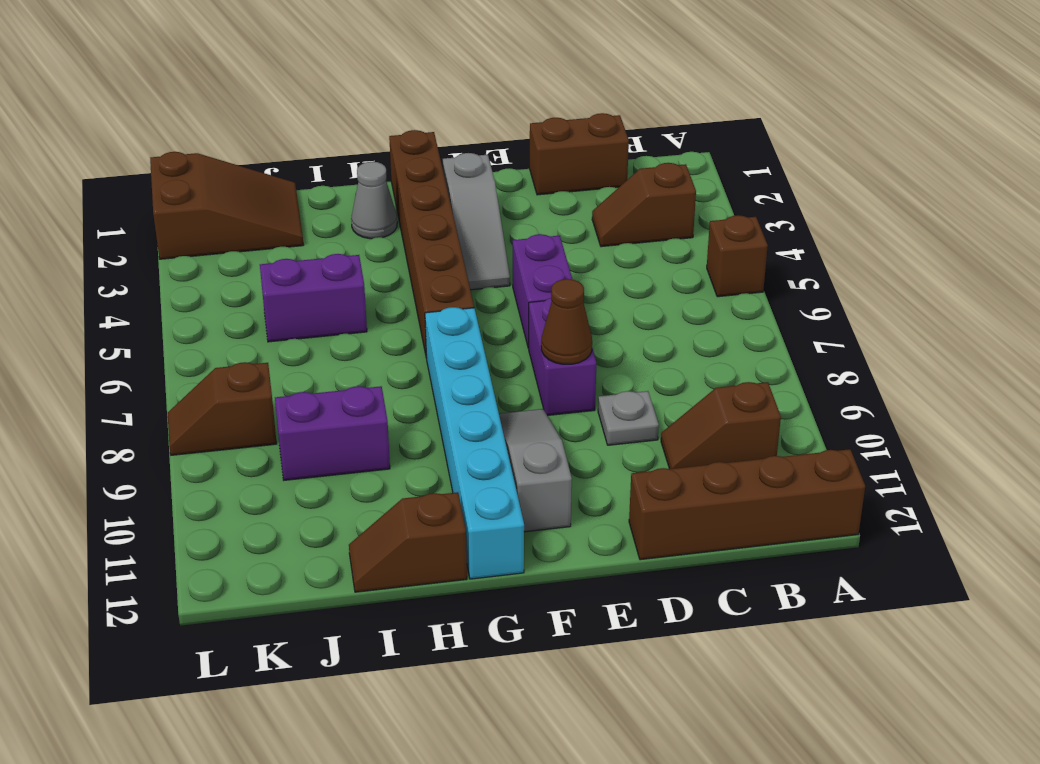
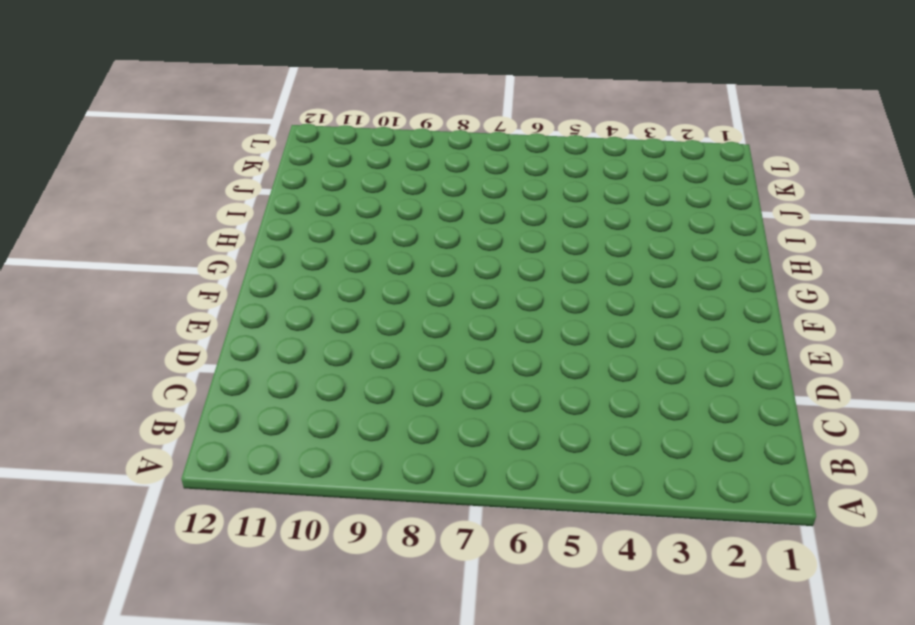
none -> brown 1x1 brick [707,215,768,297]
none -> brown 1x4 brick [629,449,865,560]
none -> brown 1x2 slope [592,163,696,247]

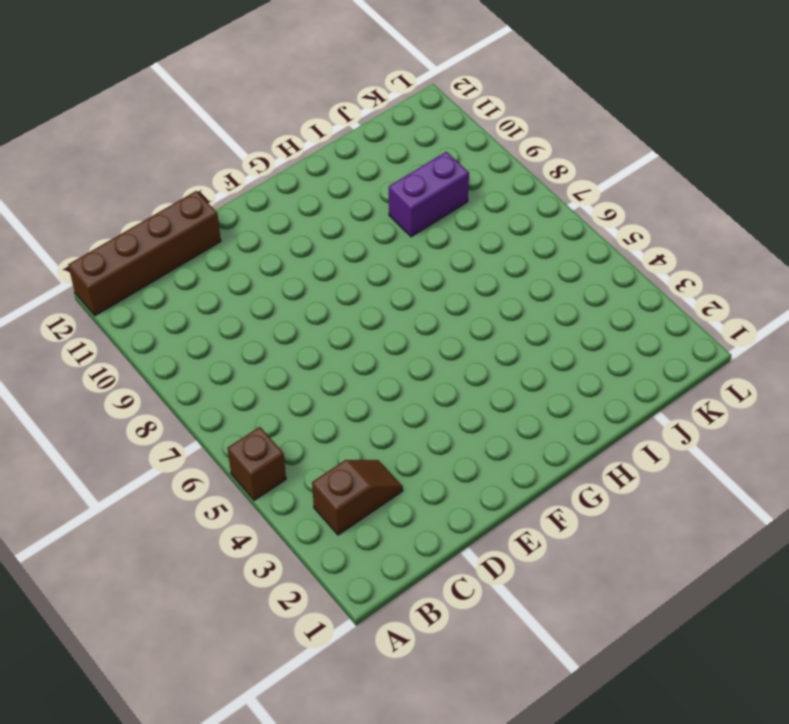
none -> brown 1x2 slope [661,382,781,469]
none -> brown 1x2 brick [530,113,629,195]
none -> grey 1x1 plate [598,391,659,445]

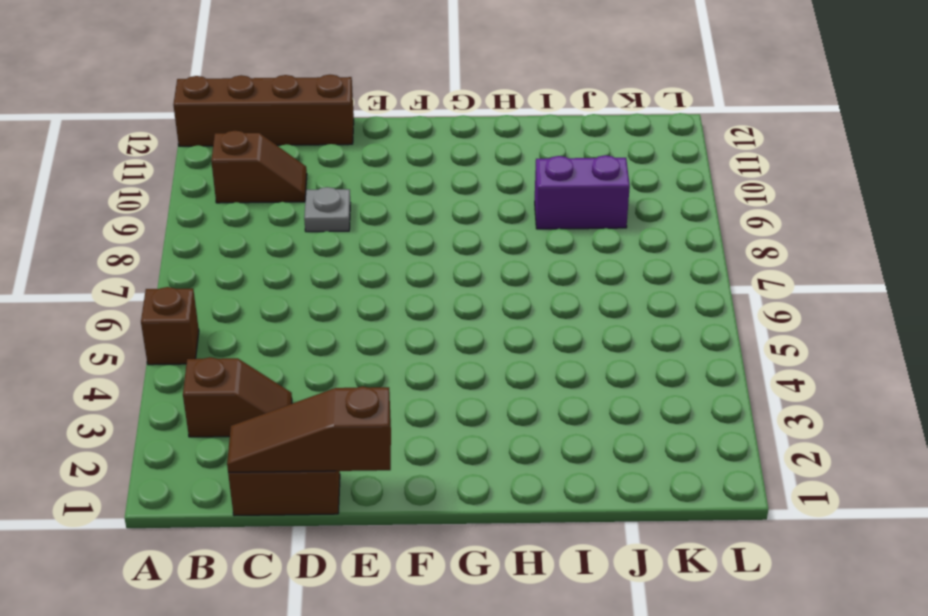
brown 1x3 slope [227,386,391,472] -> none
none -> purple 1x2 brick [513,234,573,348]
none -> purple 1x2 brick [529,298,596,416]
none -> grey 1x3 slope [443,153,510,290]

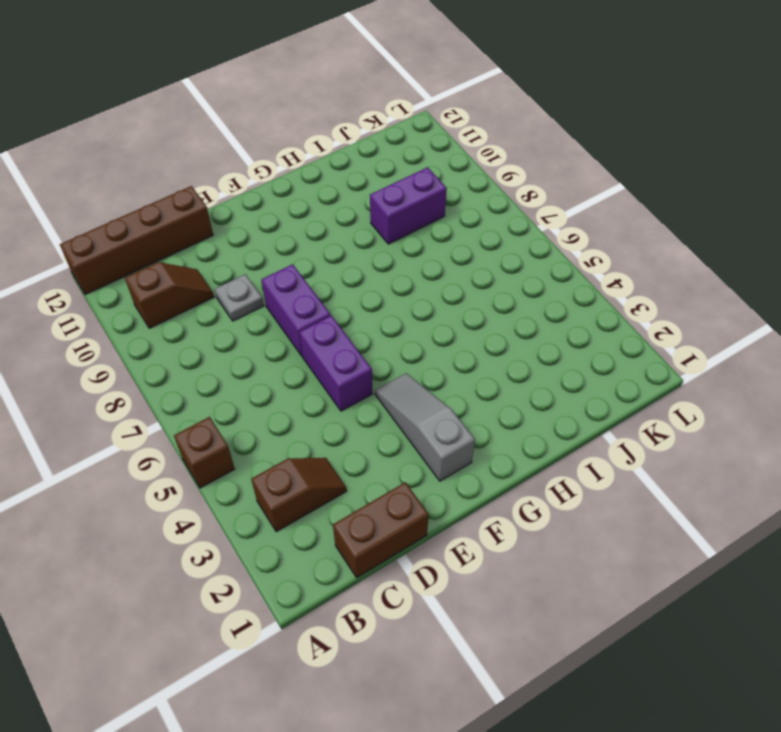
none -> grey 1x3 slope [499,409,572,532]
none -> brown 1x6 brick [389,130,474,359]
none -> cyan 1x6 brick [425,307,524,579]

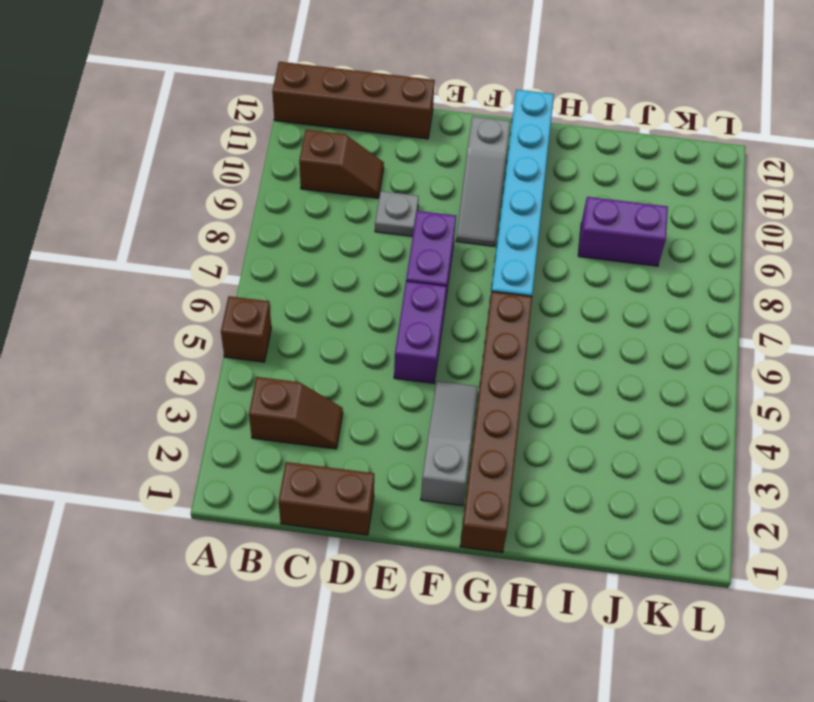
none -> grey 1x1 cone [351,162,397,239]
none -> brown 1x2 slope [349,492,467,592]
none -> purple 1x2 brick [260,254,367,342]

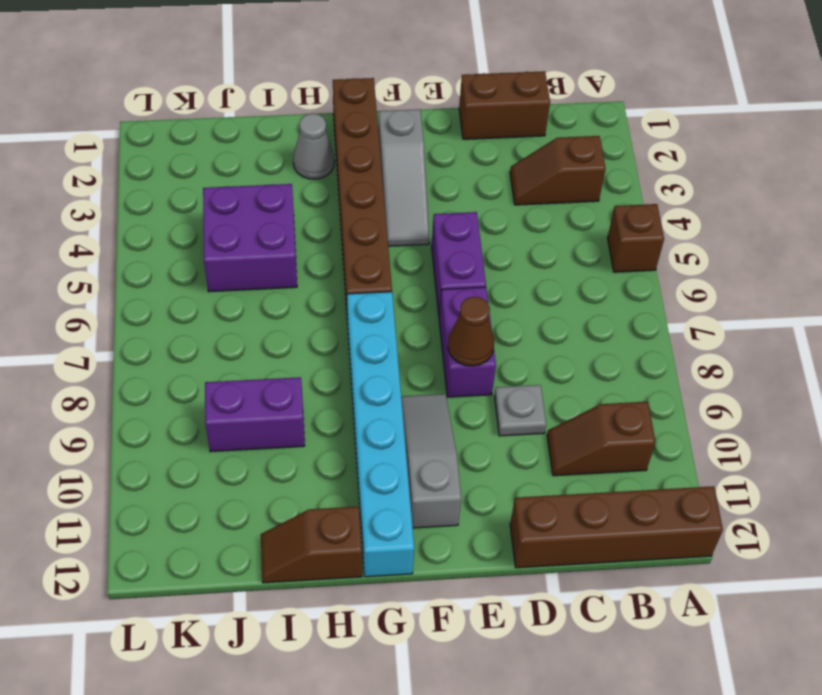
purple 2x2 brick [203,184,297,292] -> purple 1x2 brick [260,254,367,342]
none -> brown 2x3 slope [150,152,303,259]
none -> brown 1x2 slope [168,362,277,455]

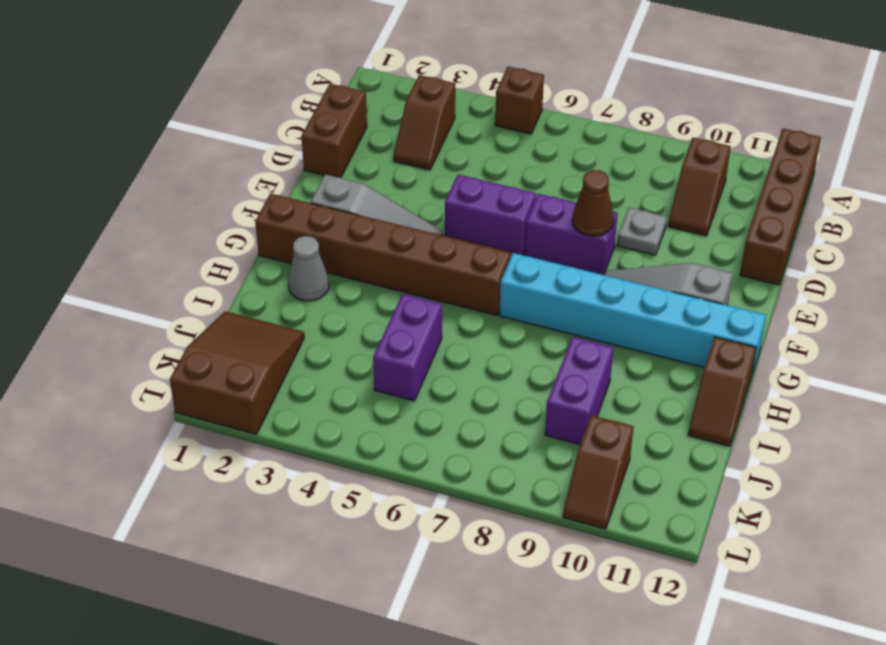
brown 1x2 slope [563,415,634,529] -> brown 1x2 slope moved to [168,362,277,455]

